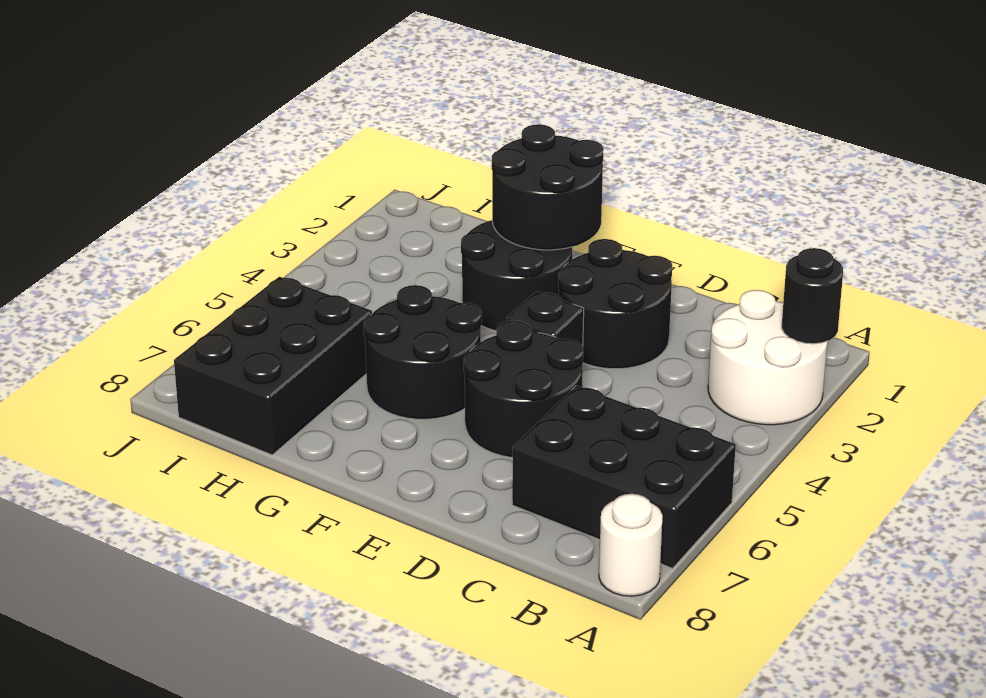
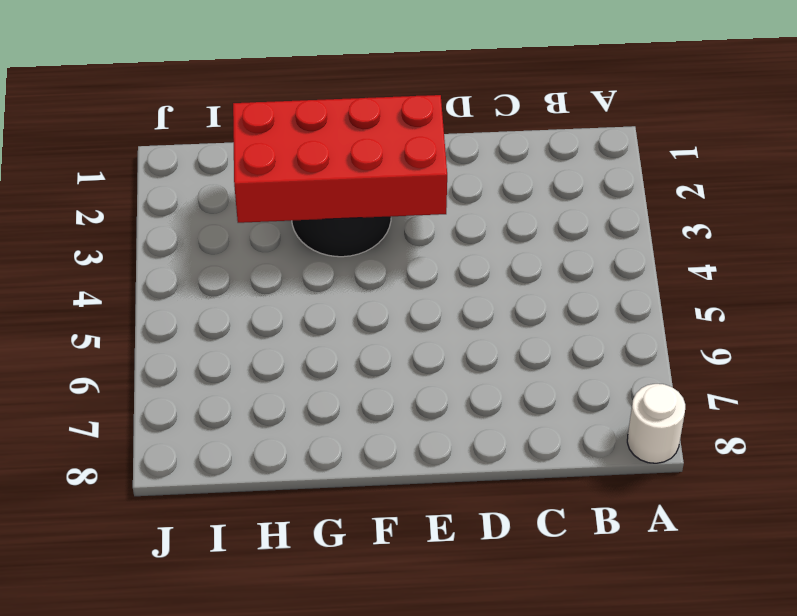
red 2x4 brick [233,95,447,223] -> black 2x2 round brick [492,124,604,250]
none -> white 2x2 round brick [708,290,827,425]
none -> black 2x3 brick [512,386,736,568]

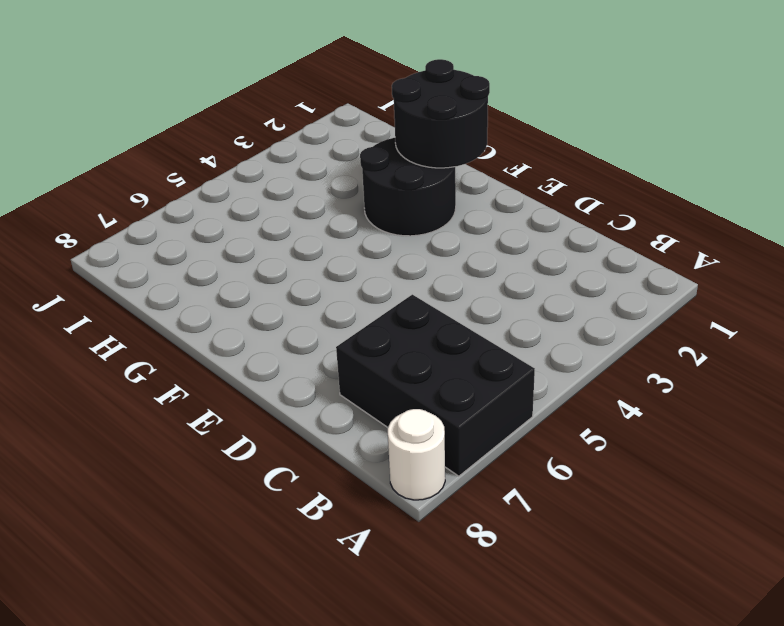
none -> white 2x2 round brick [708,290,827,425]
none -> black 2x2 round brick [558,239,672,369]

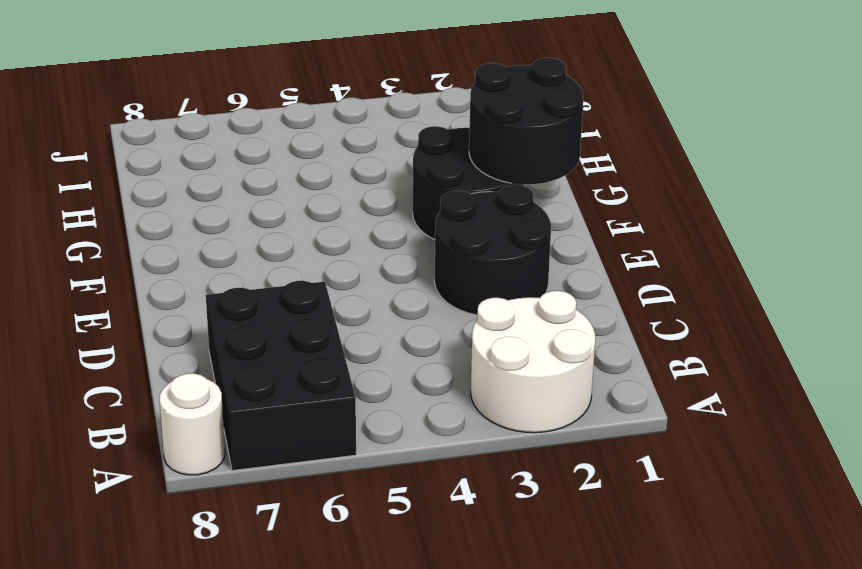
none -> black 2x2 round brick [464,321,583,458]
none -> black 1x1 brick [507,291,584,346]

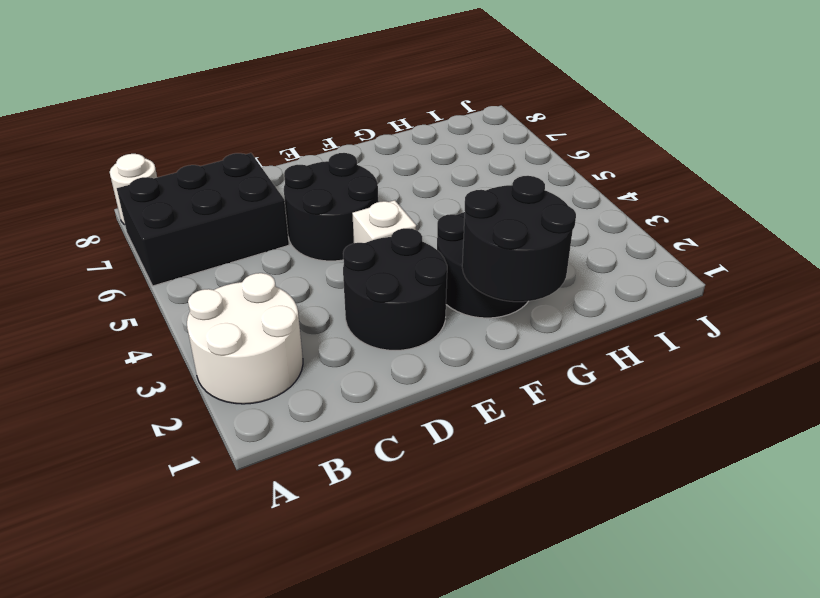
white 1x1 brick [352,200,416,243] -> black 1x1 brick [507,291,584,346]
none -> black 2x2 round brick [364,285,482,419]
none -> black 2x3 brick [174,277,372,455]

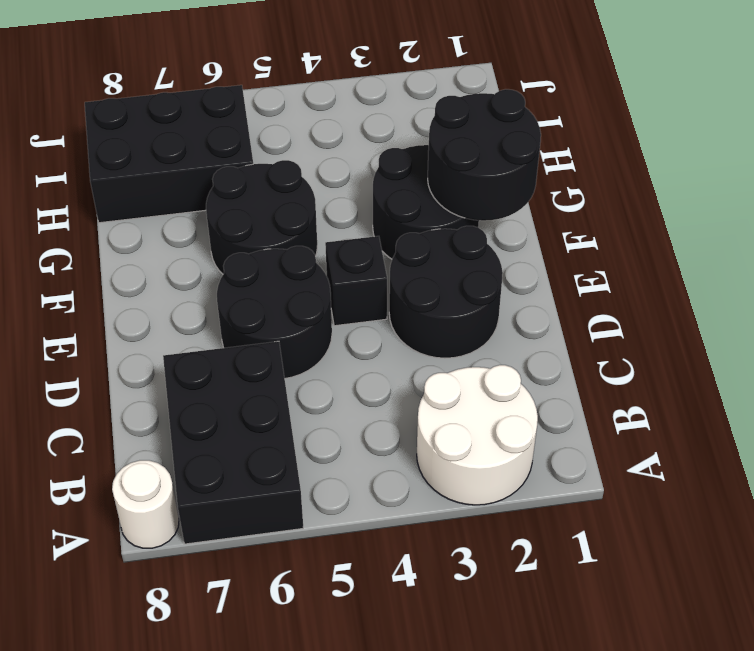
none -> black 1x1 round brick [782,248,843,344]

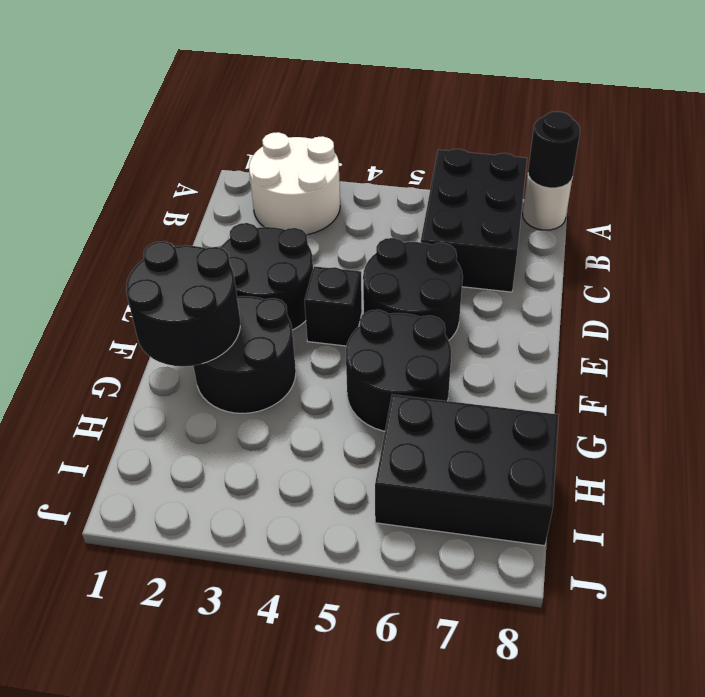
black 1x1 round brick [528,111,580,188] -> black 1x1 round brick moved to [782,248,843,344]

